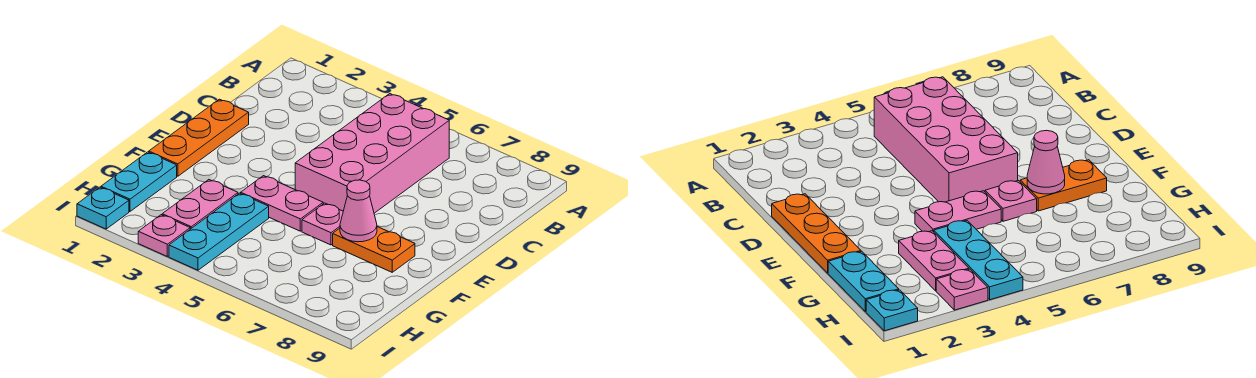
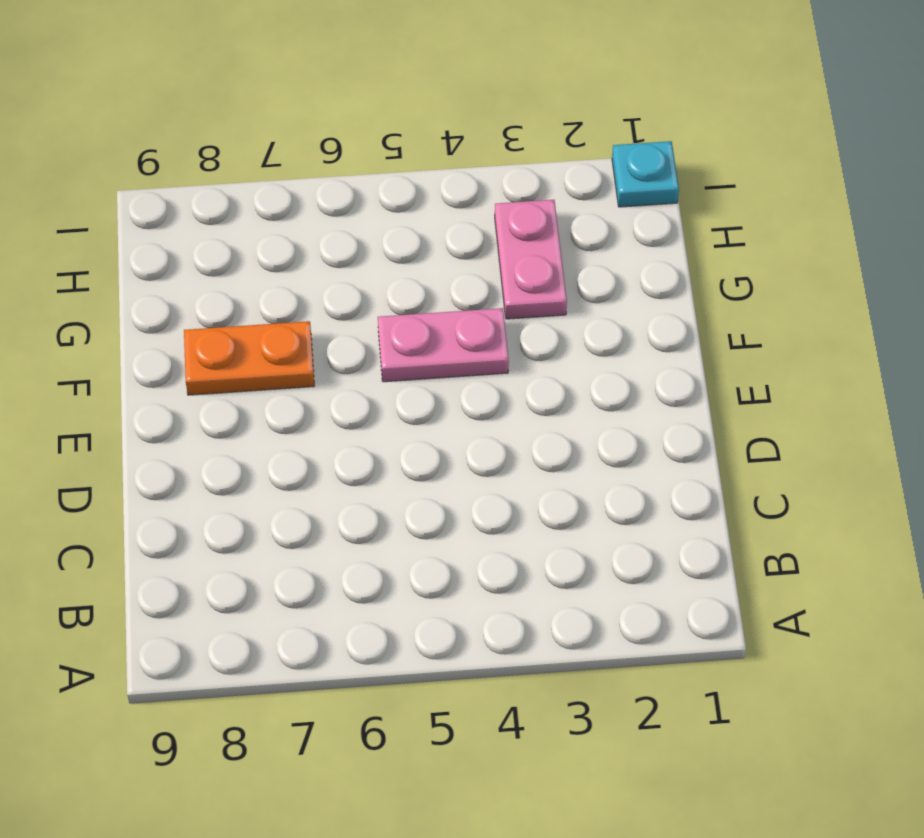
none -> pink 2x4 brick [295,94,449,213]
none -> orange 1x3 plate [149,99,249,176]

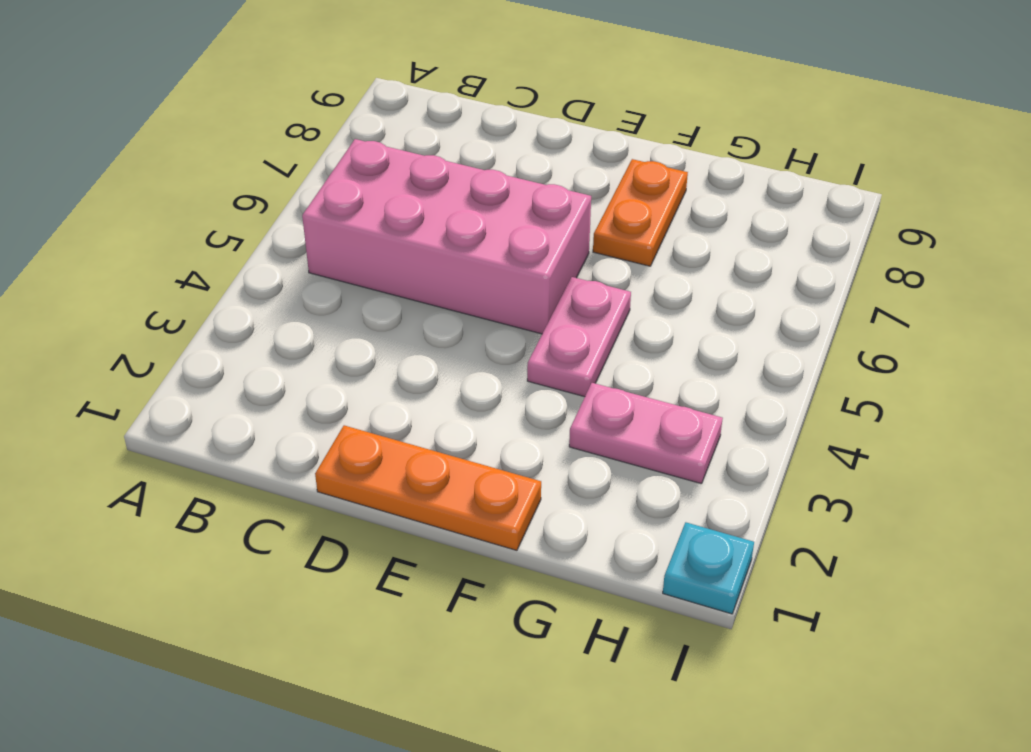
none -> pink 1x1 plate [302,203,343,245]
none -> cyan 1x2 plate [101,152,177,211]

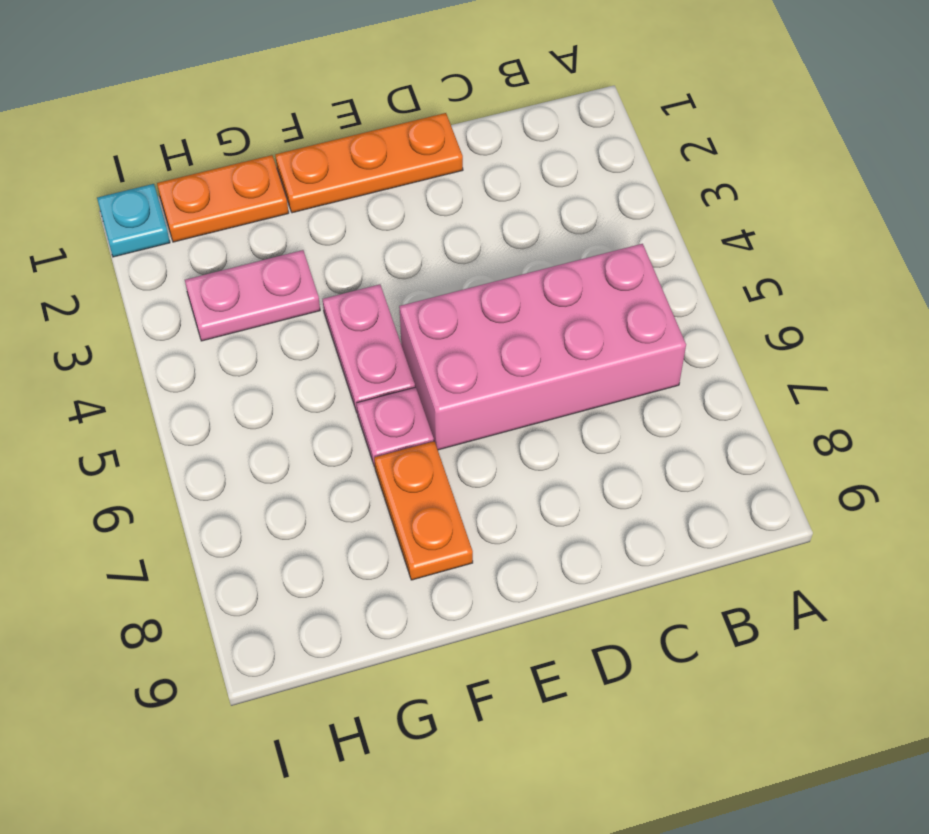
orange 1x2 plate [157,155,289,242] -> cyan 1x2 plate [101,152,177,211]
none -> cyan 1x3 plate [169,193,269,270]
none -> pink 1x1 plate [138,215,190,256]

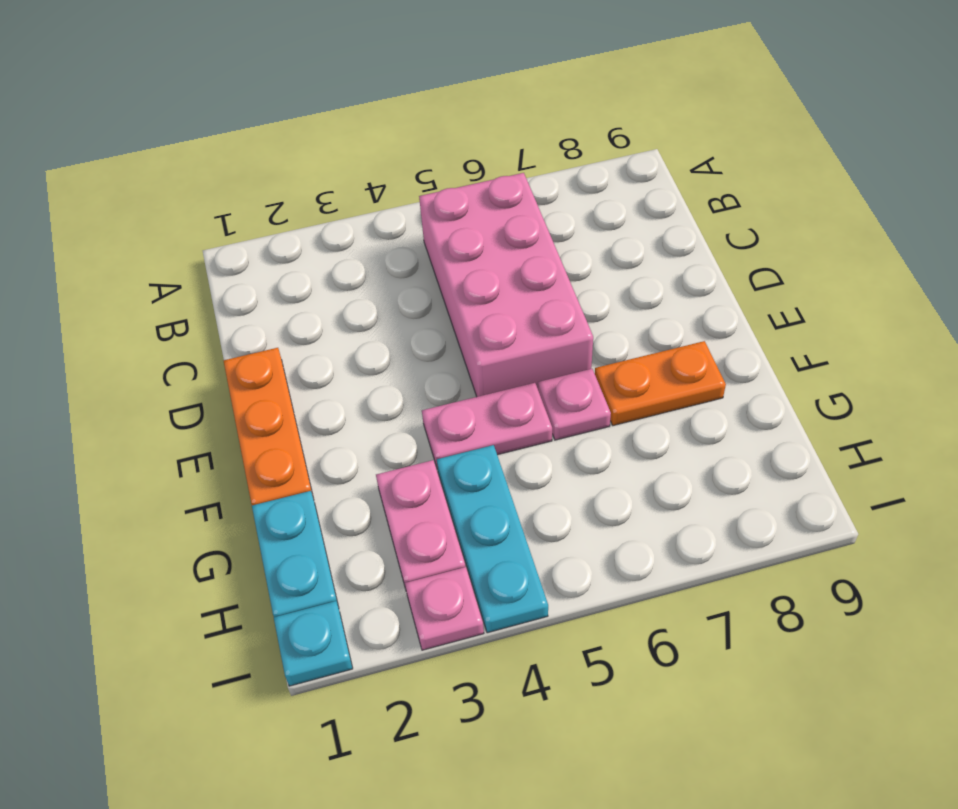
none -> pink 1x1 cone [340,180,377,242]

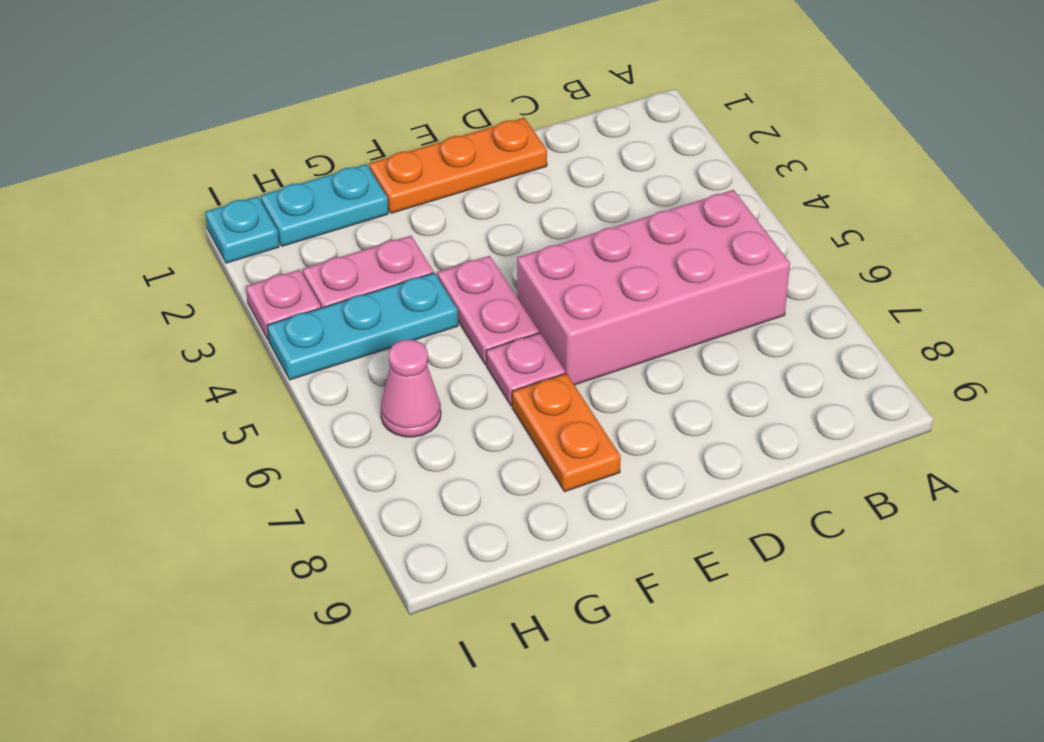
pink 1x1 cone [381,340,441,437] -> pink 1x1 cone moved to [340,180,377,242]

